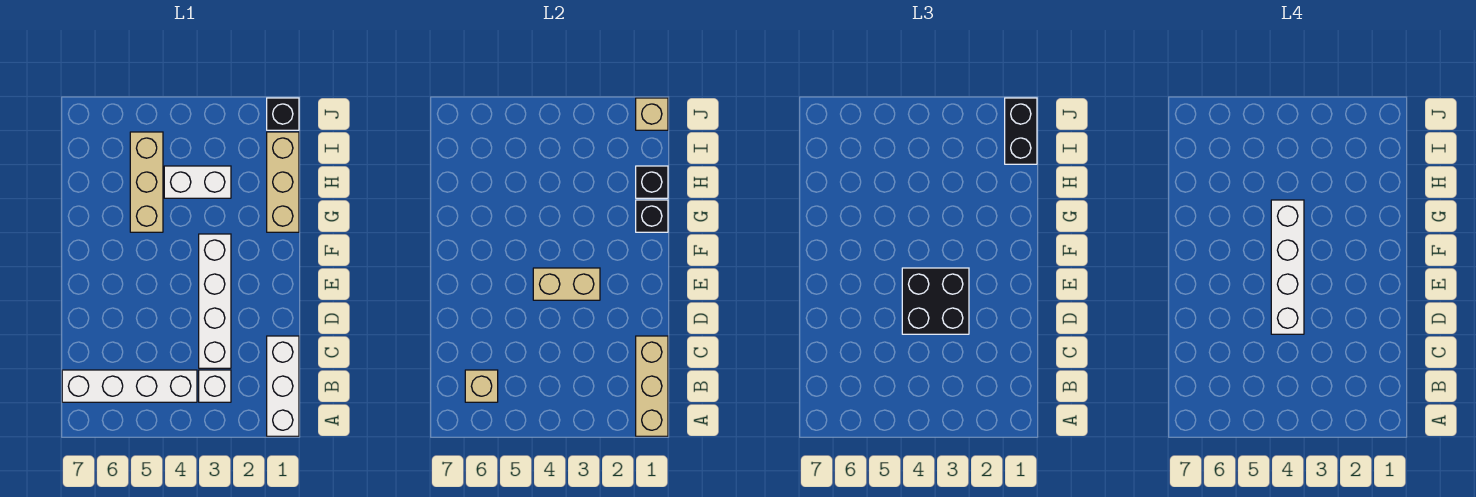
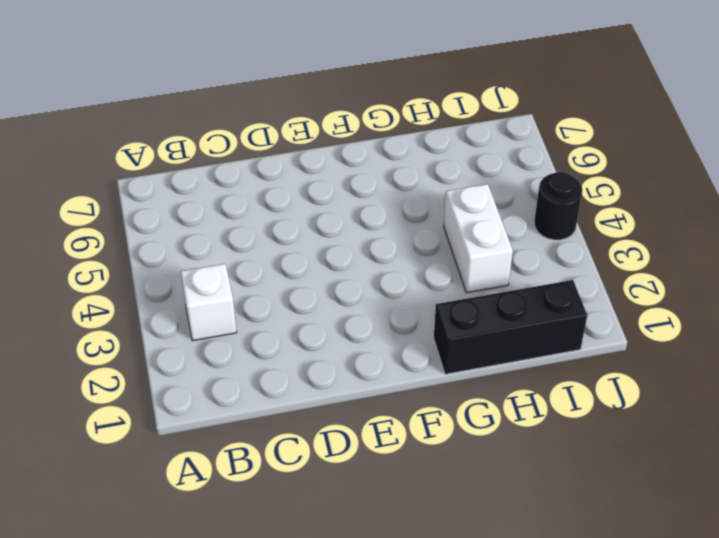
black 1x3 brick [434,280,587,374] -> tan 1x3 brick [267,132,299,232]
black 1x1 round brick [534,172,582,240] -> none
none -> white 1x3 brick [267,336,299,436]
none -> white 1x4 brick [62,370,197,402]
none -> white 1x4 brick [199,234,231,368]

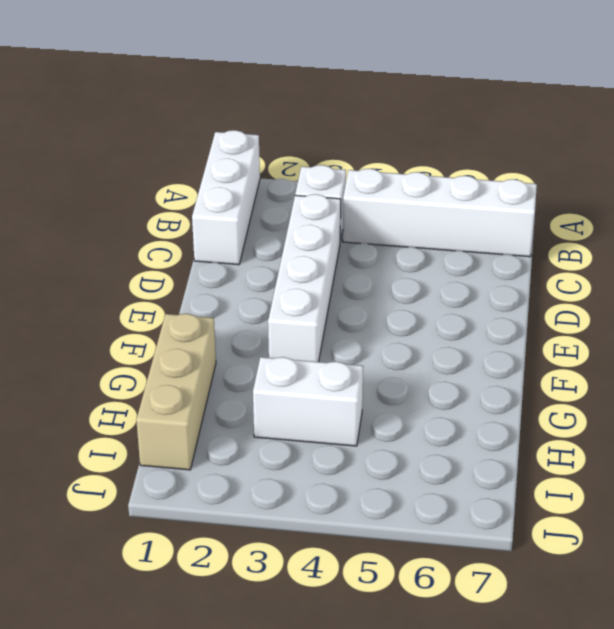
none -> tan 1x3 brick [130,132,163,232]
none -> black 1x1 brick [267,98,299,130]
none -> tan 1x3 brick [636,336,668,436]

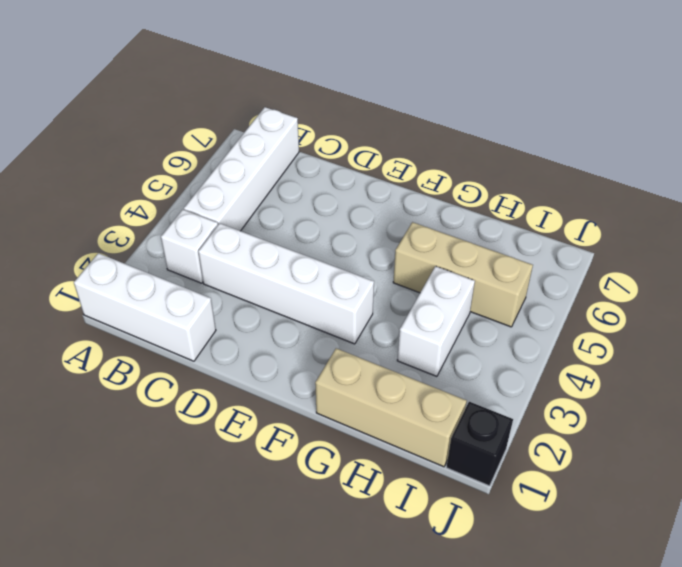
none -> tan 1x3 brick [636,336,668,436]
none -> tan 1x1 brick [465,370,498,402]
none -> tan 1x2 brick [533,268,600,300]

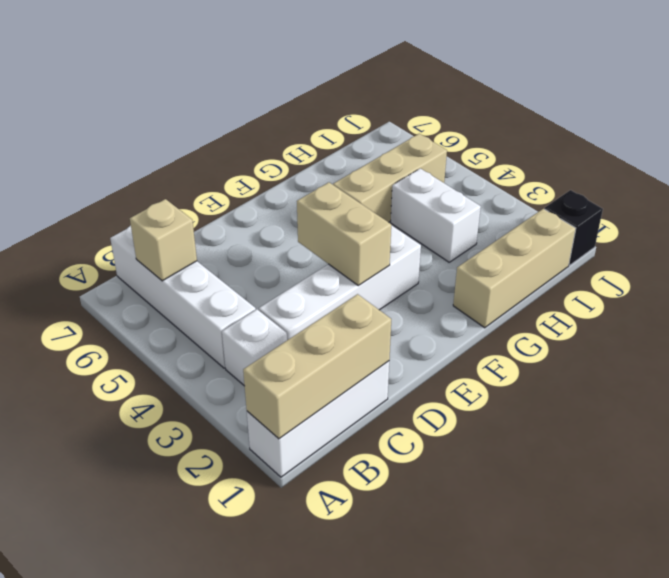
none -> black 1x1 brick [636,200,668,232]
none -> black 1x1 brick [636,166,668,198]
none -> tan 1x1 brick [636,98,668,130]

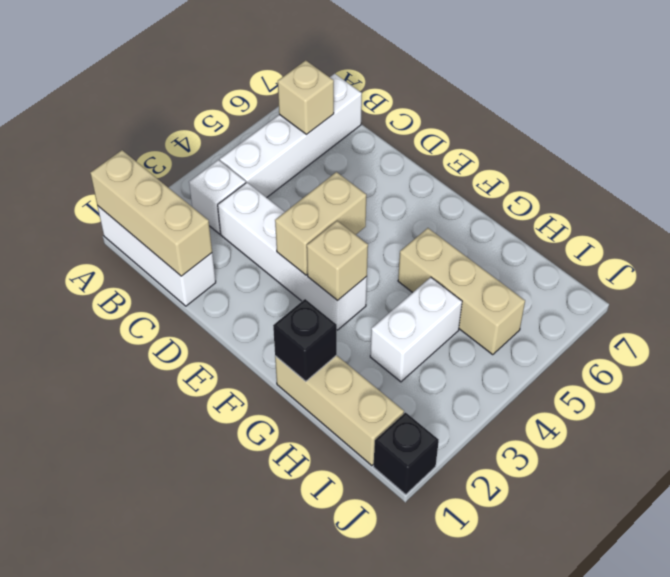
tan 1x1 brick [307,221,368,301] -> tan 1x1 brick moved to [636,98,668,130]
none -> black 1x1 brick [636,166,668,198]
none -> black 2x2 brick [902,268,969,334]
none -> black 1x2 brick [1005,98,1037,164]

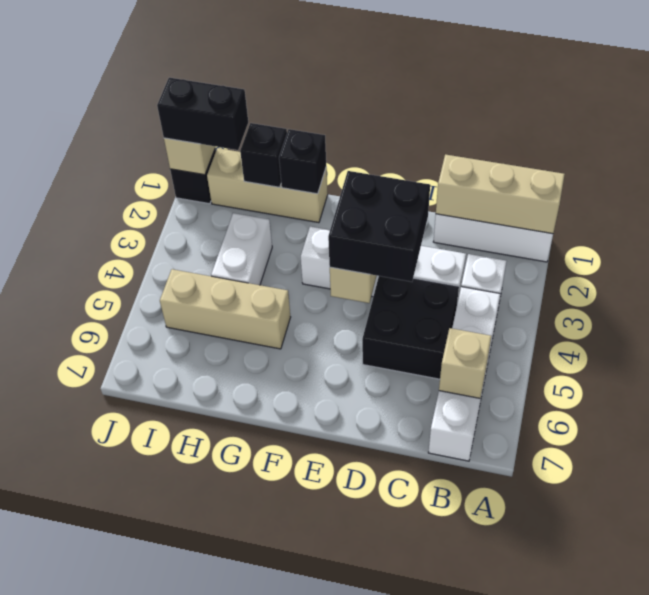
black 2x2 brick [362,276,459,379] -> none
none -> white 1x4 brick [1271,200,1304,334]

